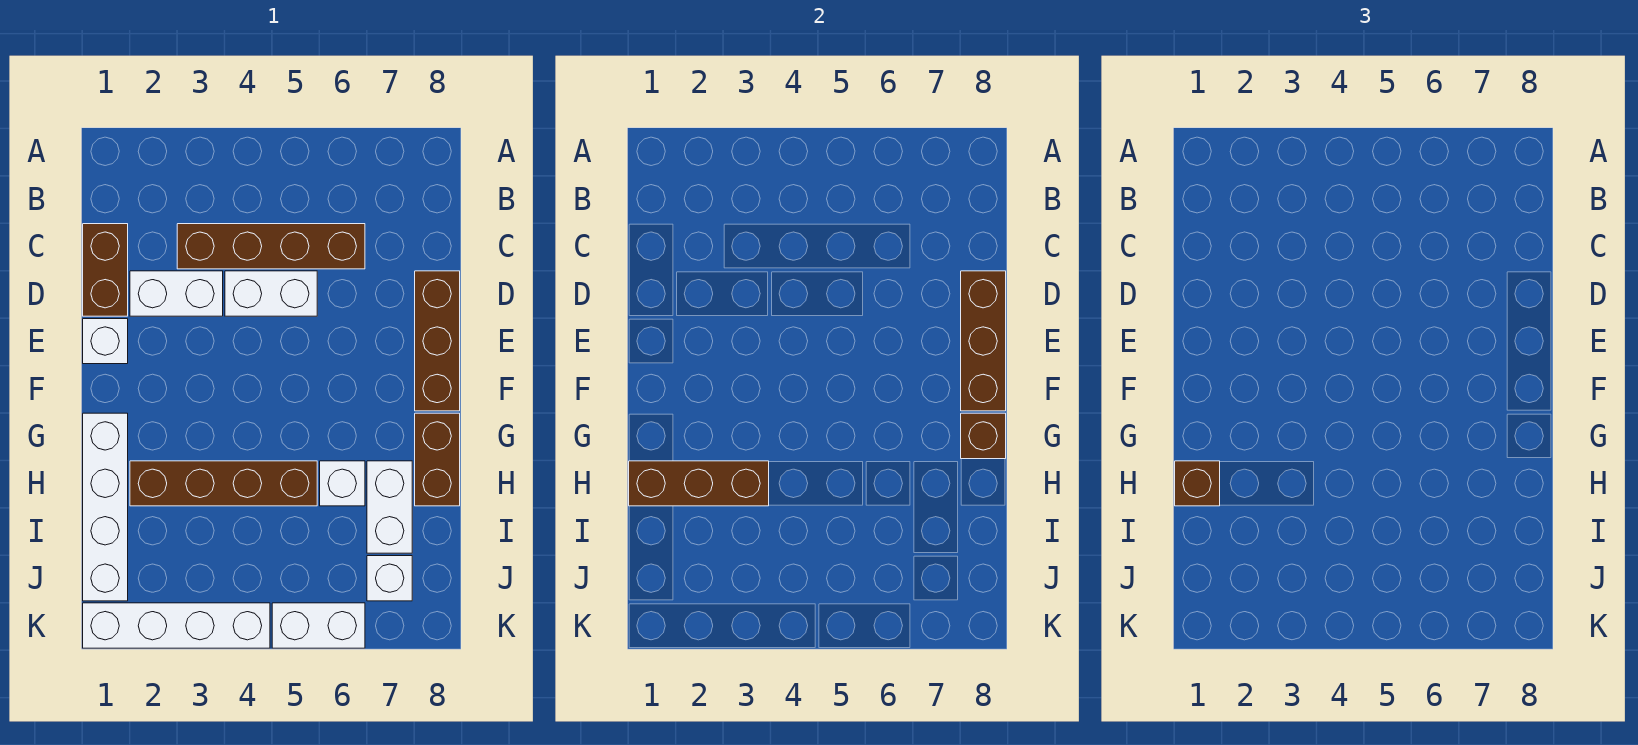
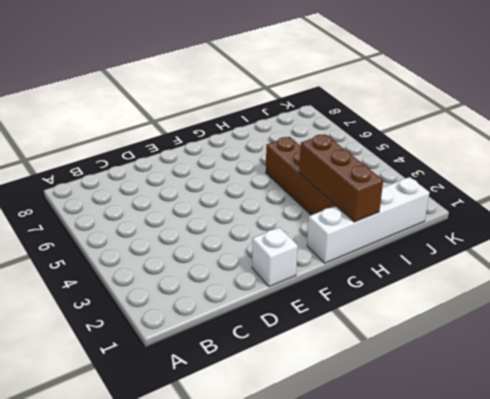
none -> brown 1x2 brick [83,224,128,316]
none -> brown 1x4 brick [177,224,365,269]
none -> white 1x2 brick [130,271,223,316]

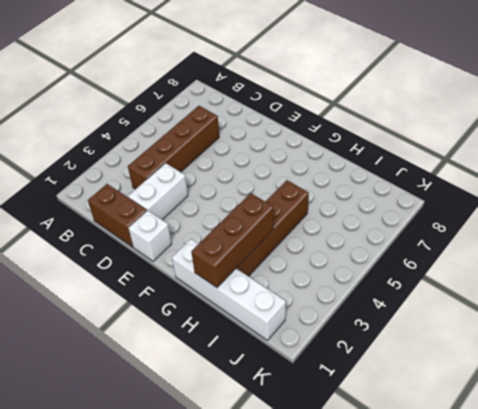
none -> white 1x2 brick [225,271,317,316]
none -> brown 1x3 brick [415,271,460,411]
none -> brown 1x2 brick [415,413,460,506]

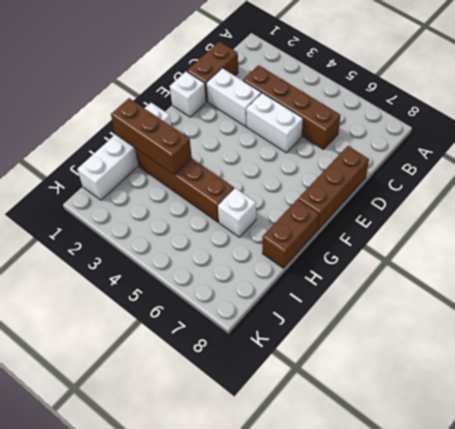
none -> white 1x2 brick [367,461,412,553]
none -> white 1x1 brick [367,556,412,601]
none -> white 1x4 brick [83,603,270,648]

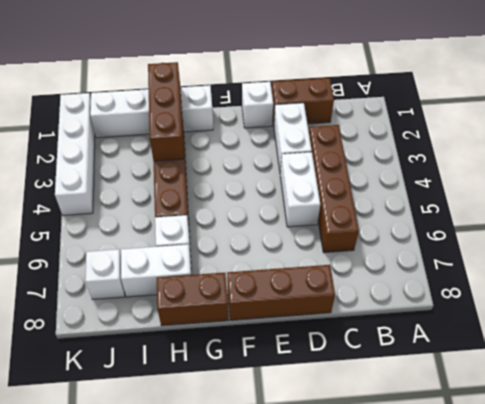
none -> white 1x2 brick [272,603,365,648]
none -> brown 1x3 brick [961,271,1006,411]
none -> brown 1x1 brick [961,413,1006,459]

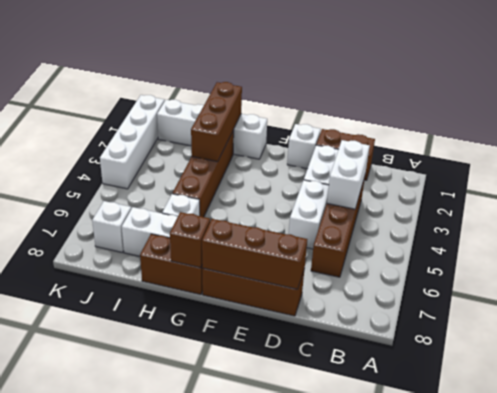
white 1x2 brick [327,140,369,209] -> white 1x2 brick moved to [272,603,365,648]
none -> brown 1x1 brick [1175,461,1220,506]

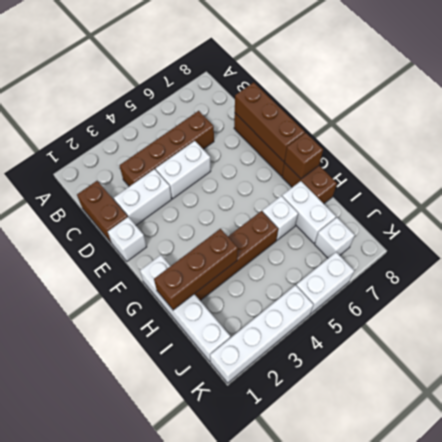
none -> brown 1x1 brick [1175,461,1220,506]

